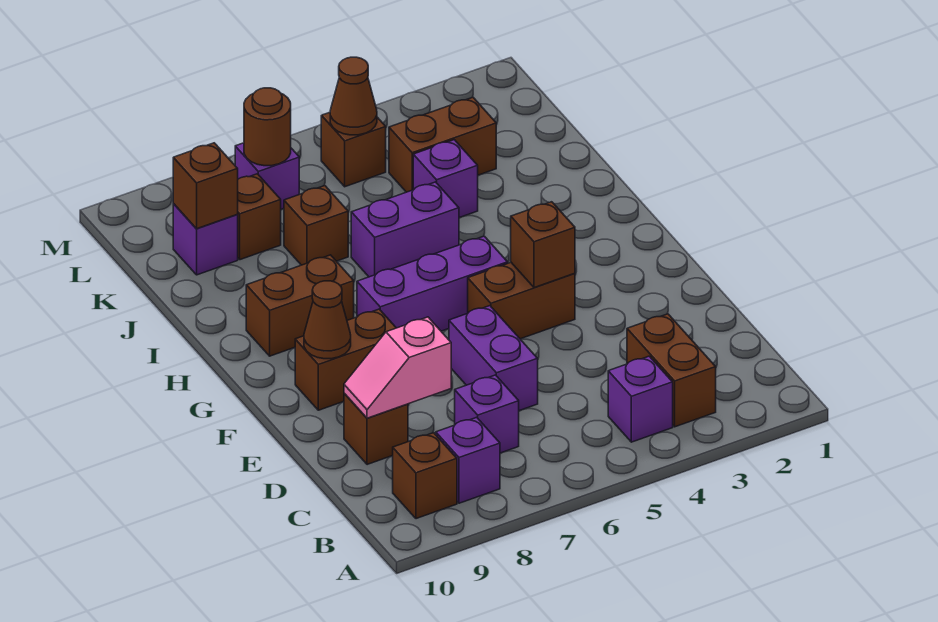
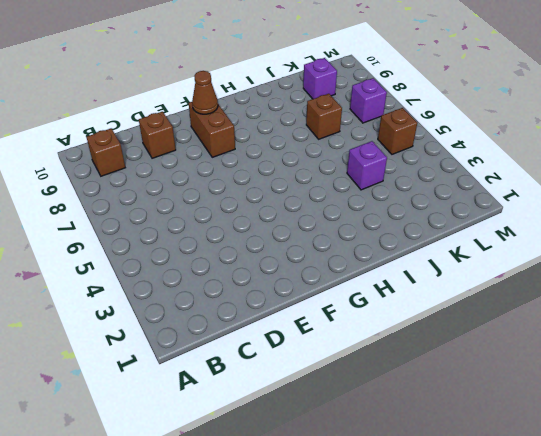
none -> brown 1x2 brick [627,314,716,427]
none -> purple 1x1 brick [608,356,673,442]
none -> purple 1x1 brick [436,417,500,503]

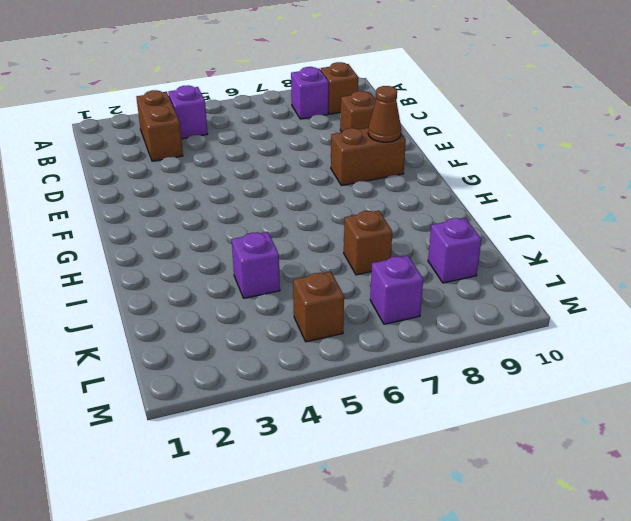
none -> purple 1x1 brick [455,375,519,453]
none -> purple 1x2 brick [449,306,538,411]
none -> brown 1x2 brick [468,263,575,339]

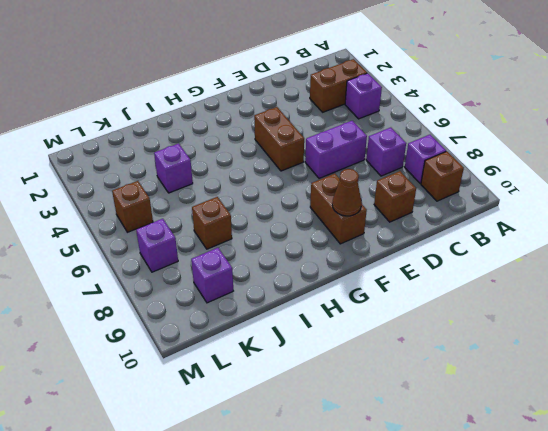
none -> purple 1x3 brick [357,236,508,331]
none -> brown 1x2 brick [246,255,354,356]
none -> purple 1x2 brick [351,182,459,277]

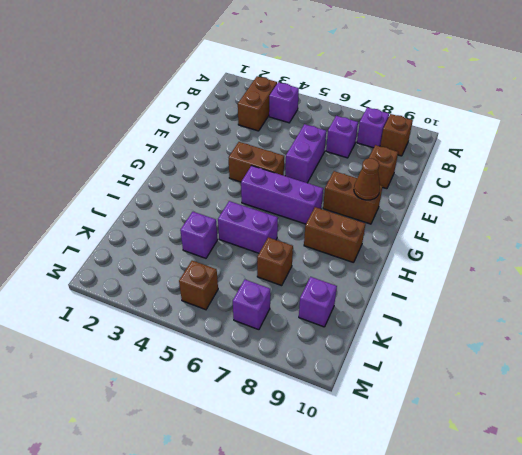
none -> brown 1x2 brick [389,97,496,192]
none -> brown 1x1 brick [237,174,281,260]
none -> pink 1x2 slope [344,317,451,418]

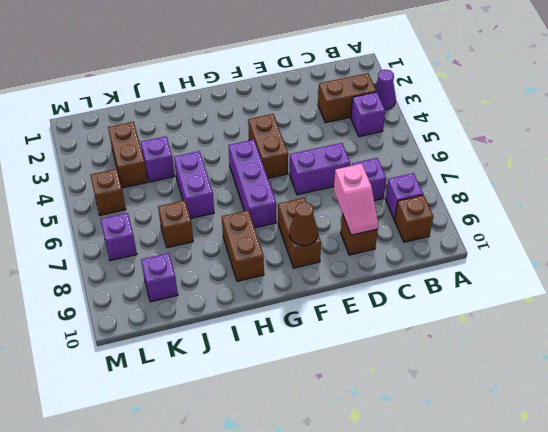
purple 1x1 cone [375,70,396,110] -> none
none -> brown 1x1 brick [237,174,281,260]
none -> brown 1x1 brick [511,202,575,288]
none -> brown 1x1 brick [173,143,238,229]

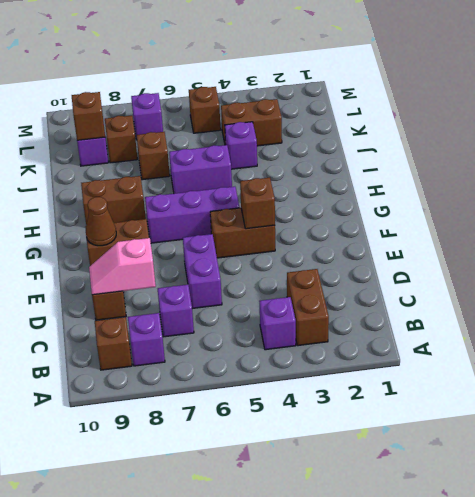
none -> brown 1x1 cone [330,57,377,135]
none -> brown 1x1 round brick [244,88,291,166]

